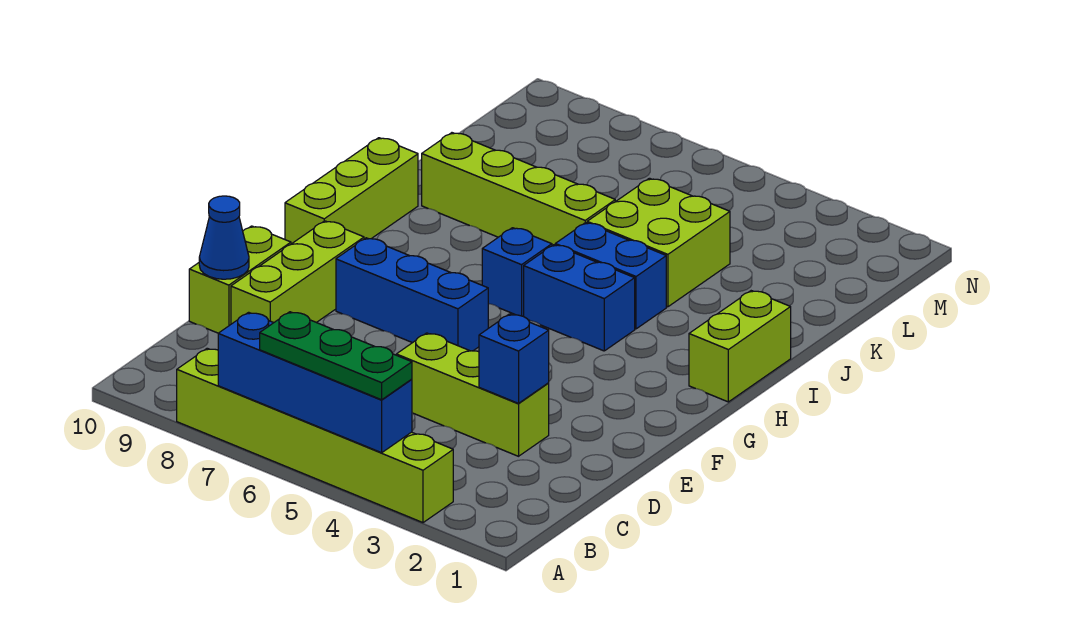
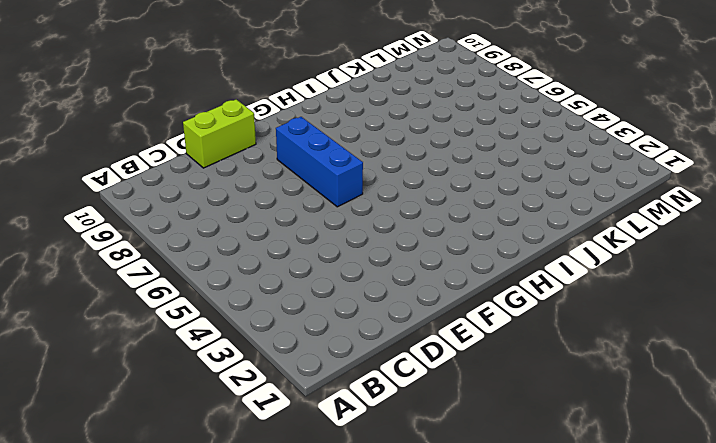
none -> lime 1x6 brick [177,348,453,523]
none -> lime 1x3 brick [396,333,549,456]
none -> lime 1x3 brick [231,221,364,324]

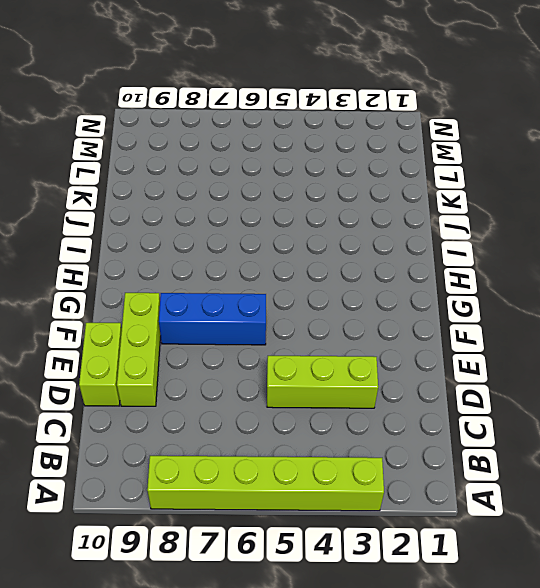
none -> lime 1x3 brick [285,138,418,244]
none -> lime 1x2 brick [689,291,791,402]
none -> blue 1x2 brick [524,245,635,351]

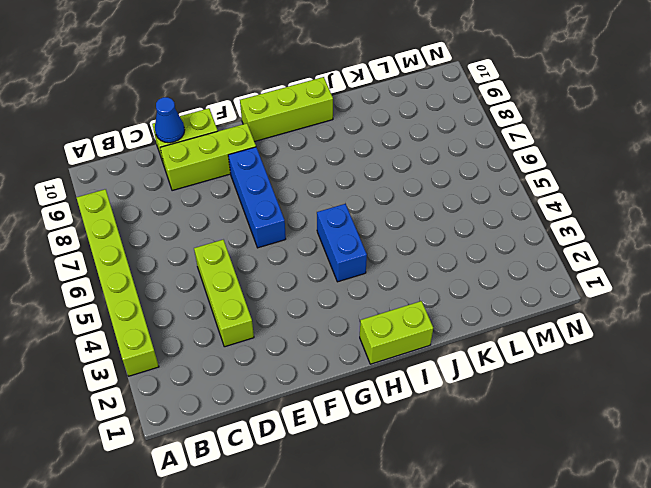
none -> blue 1x1 brick [482,228,552,316]
none -> blue 1x2 brick [555,223,666,329]
none -> lime 2x2 brick [587,178,730,307]

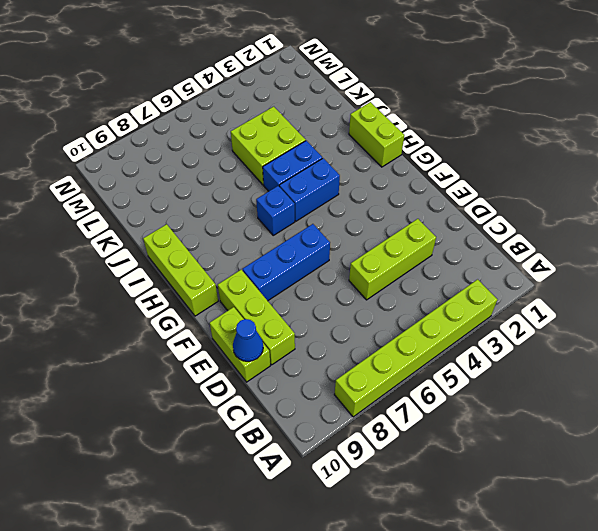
none -> lime 1x4 brick [422,133,615,245]
none -> blue 1x4 brick [218,312,412,453]
none -> blue 1x1 brick [479,314,549,403]

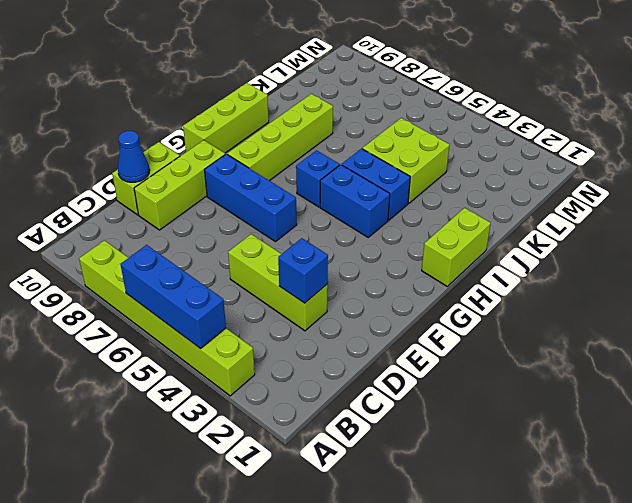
blue 1x3 brick [120,245,226,349] -> blue 1x4 brick [218,312,412,453]
lime 1x4 brick [227,94,333,181] -> lime 1x4 brick turned to [422,133,615,245]
none -> green 1x3 plate [260,312,412,400]

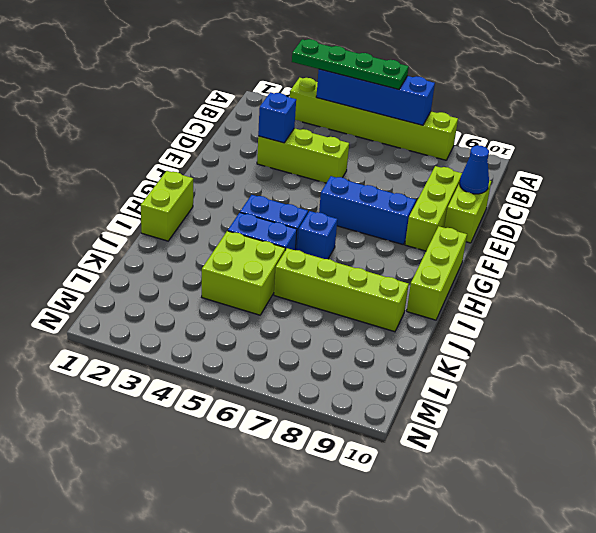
green 1x4 plate [292,39,409,89] -> green 1x3 plate [260,312,412,400]

